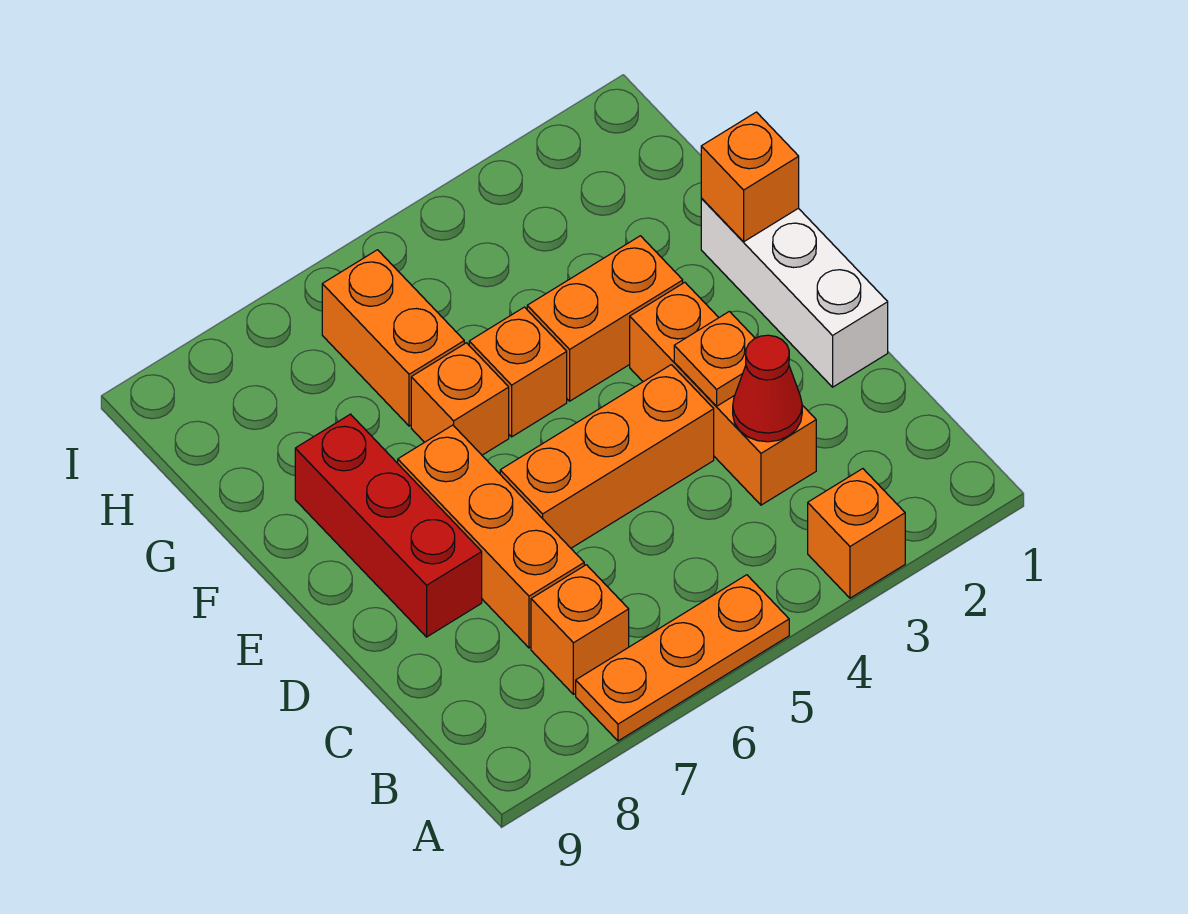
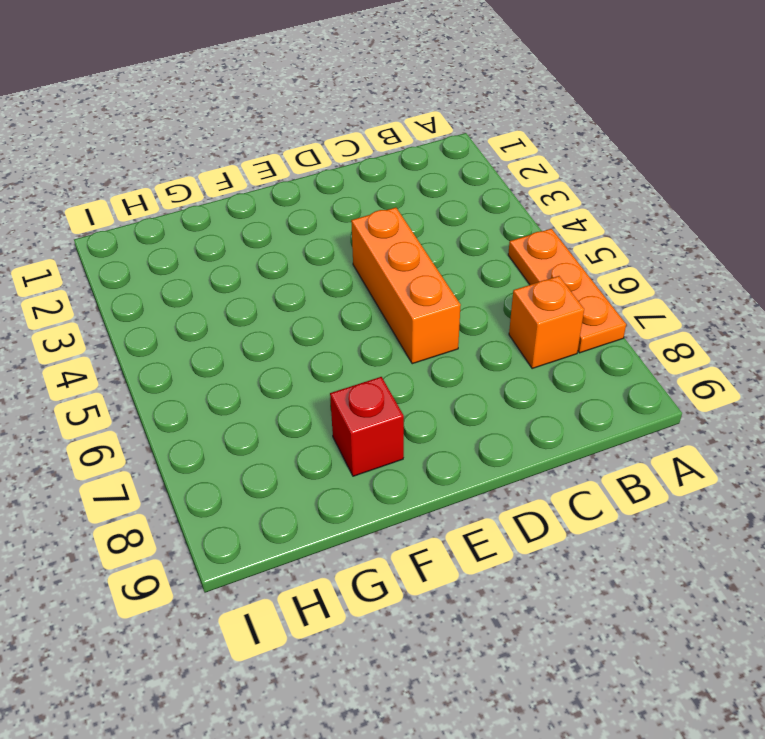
red 1x1 brick [330,377,404,476] -> red 1x3 brick [295,414,482,637]
none -> orange 1x1 brick [808,469,905,598]
none -> orange 1x3 brick [630,282,816,505]
none -> orange 1x3 brick [398,425,584,648]

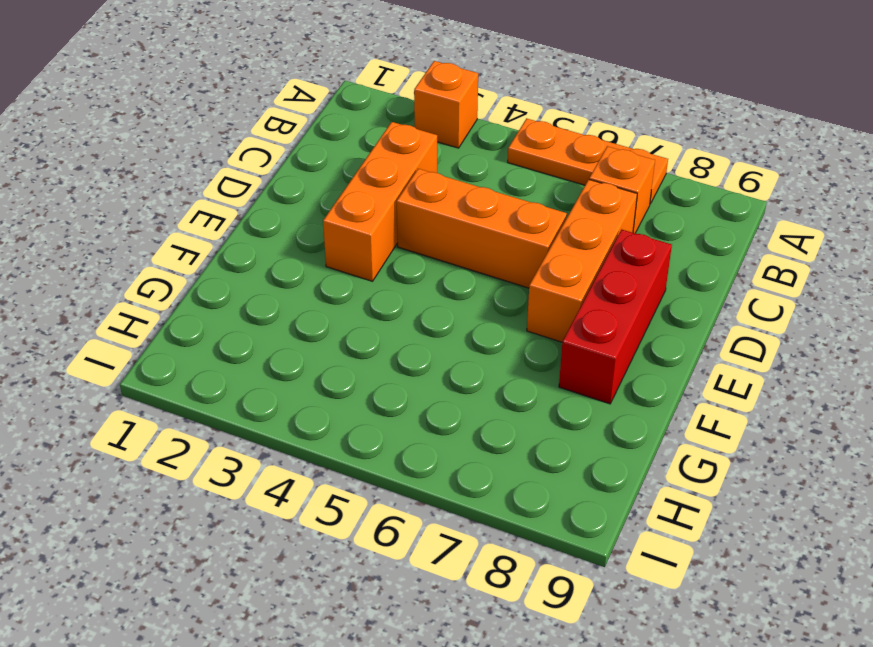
none -> white 1x3 brick [701,198,888,387]
none -> orange 1x2 brick [527,236,683,401]
none -> orange 1x1 brick [469,307,567,437]

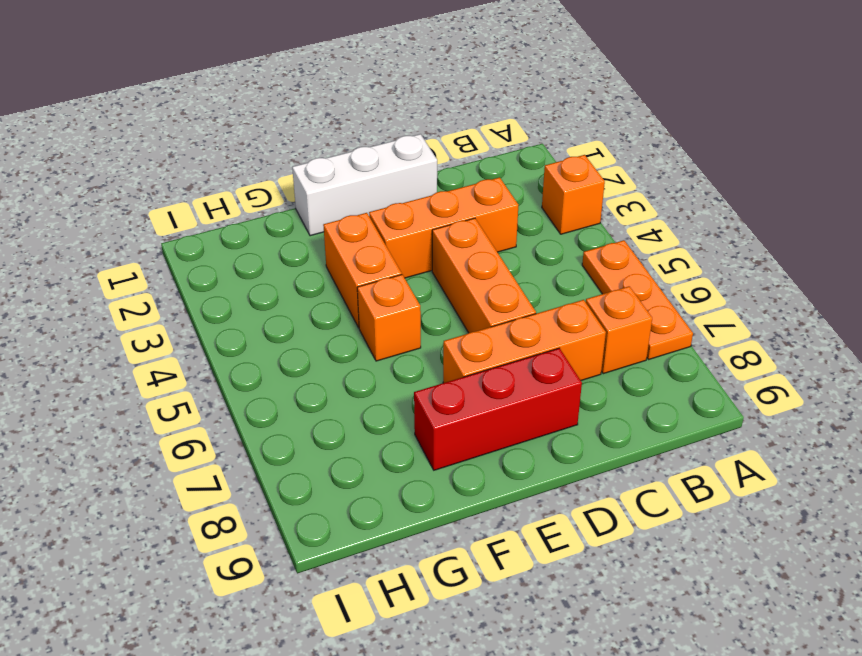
none -> orange 1x1 brick [411,343,509,455]
none -> orange 1x2 brick [322,250,464,426]
none -> red 1x1 cone [733,335,802,442]

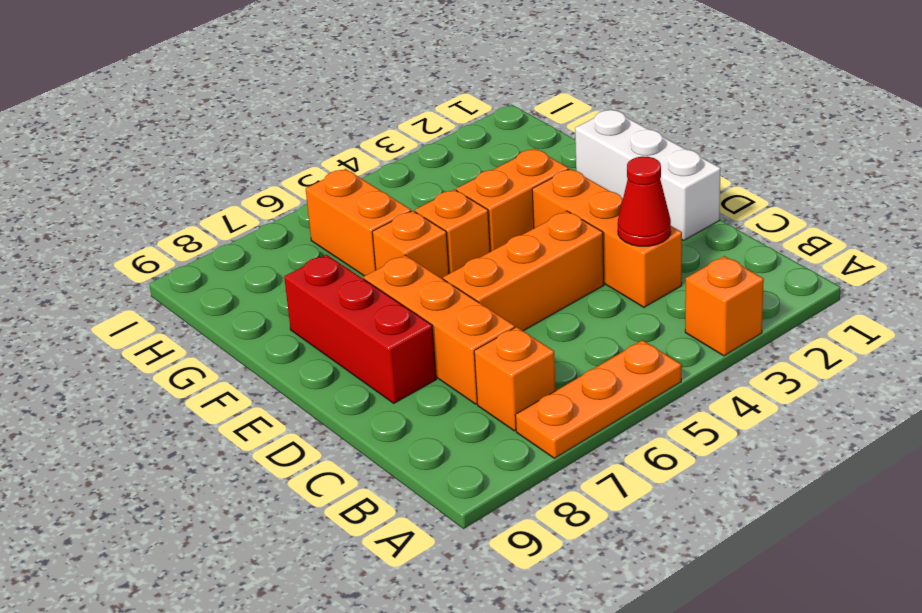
none -> orange 1x1 plate [674,311,755,406]
none -> orange 1x1 brick [701,112,799,242]

